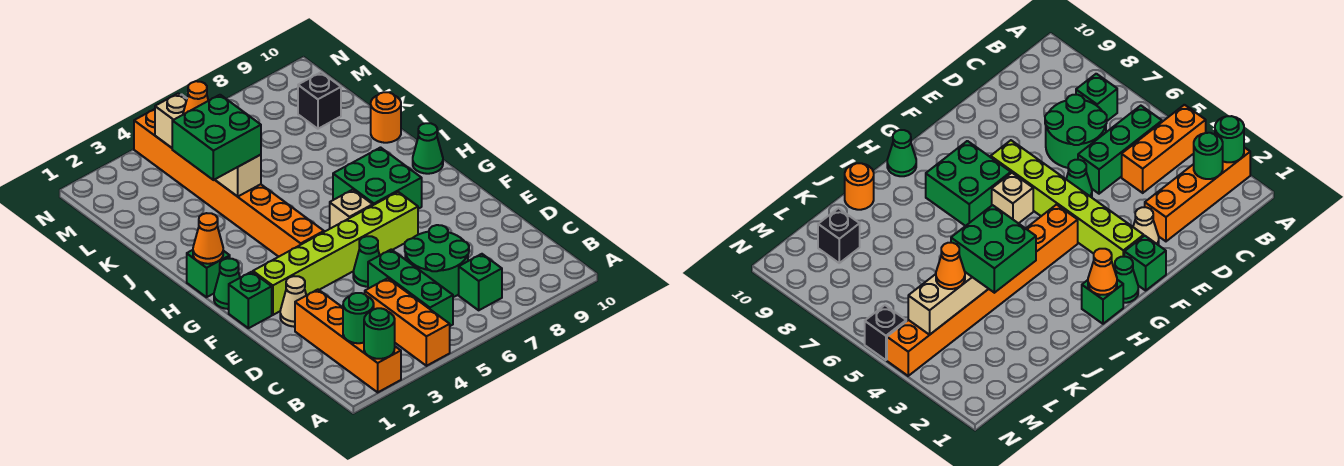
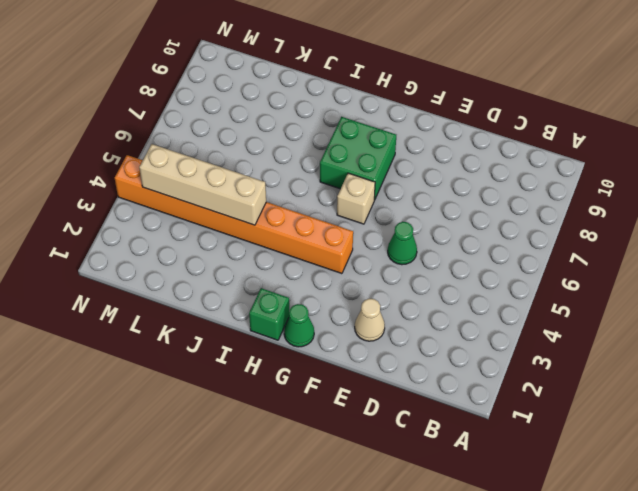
none -> orange 1x4 brick [295,290,401,392]
none -> orange 1x3 brick [365,278,450,366]
none -> green 1x3 brick [368,249,453,326]

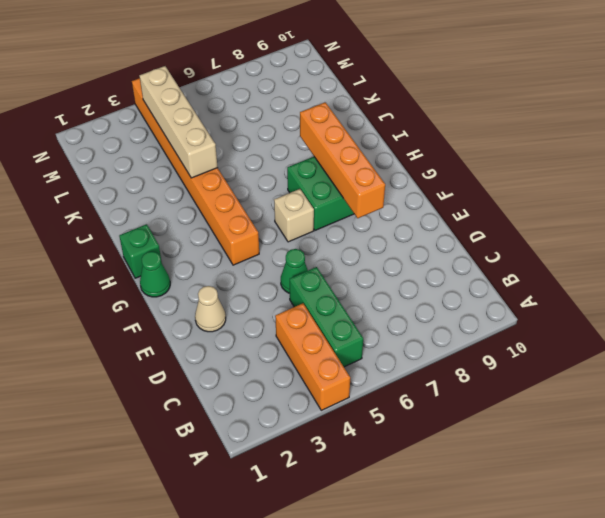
orange 1x4 brick [300,102,385,218] -> orange 1x4 brick moved to [295,290,401,392]
none -> green 1x1 brick [459,254,502,310]
none -> green 2x2 round brick [405,225,469,297]
none -> green 1x1 brick [229,272,272,328]

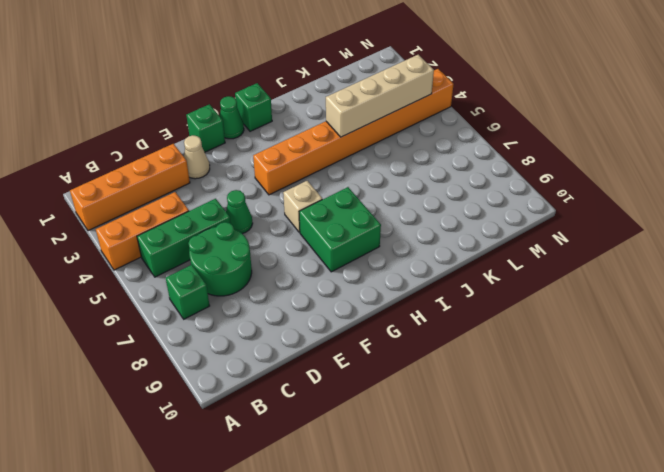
none -> lime 1x6 brick [253,192,418,315]
none -> green 1x1 cone [413,123,443,174]
none -> orange 1x1 round brick [371,92,401,143]

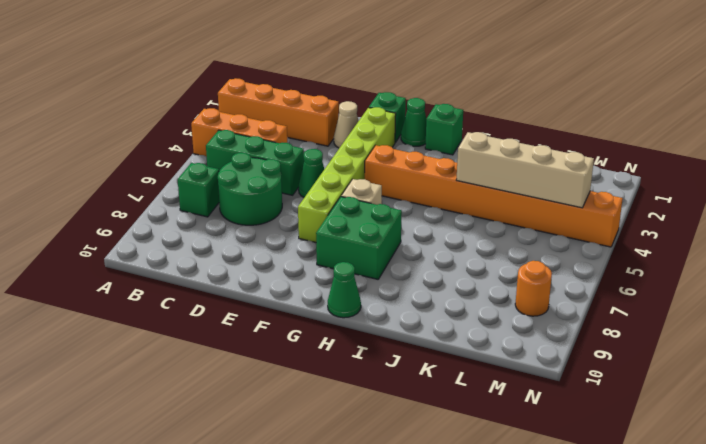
orange 1x1 round brick [515,261,552,316] -> orange 1x1 round brick moved to [371,92,401,143]
none -> black 1x1 brick [298,72,341,129]
none -> black 1x1 brick [865,305,906,360]
none -> green 1x1 round brick [364,308,395,359]

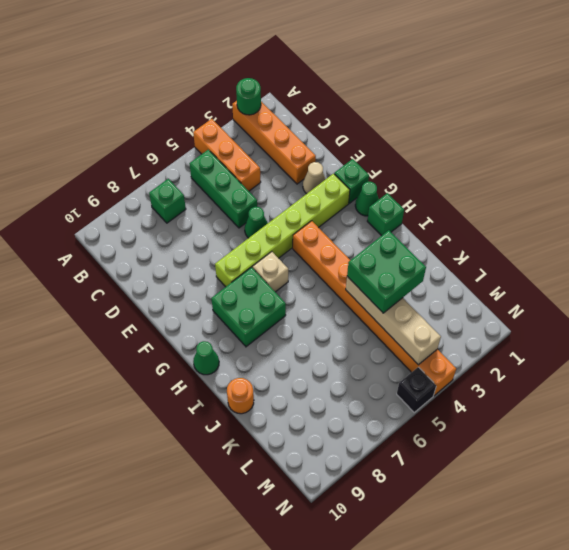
none -> green 2x2 round brick [405,225,469,297]
none -> black 1x1 brick [298,72,341,129]
none -> green 1x1 round brick [343,293,374,343]

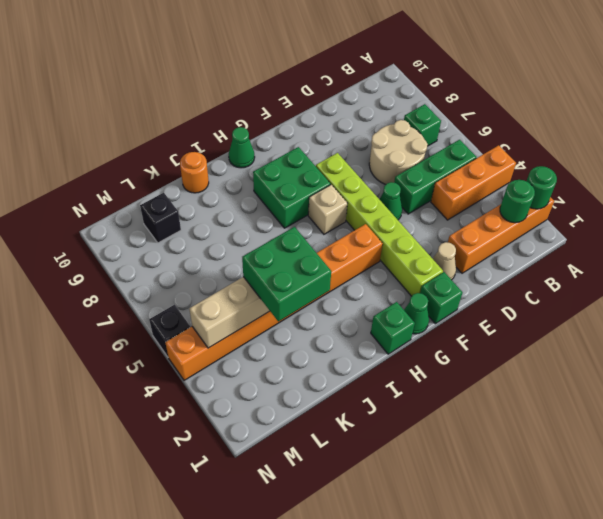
tan 2x2 round brick [369,120,428,184] -> green 2x2 round brick [405,225,469,297]
none -> orange 1x1 cone [193,213,223,264]
none -> orange 1x1 cone [183,81,208,114]

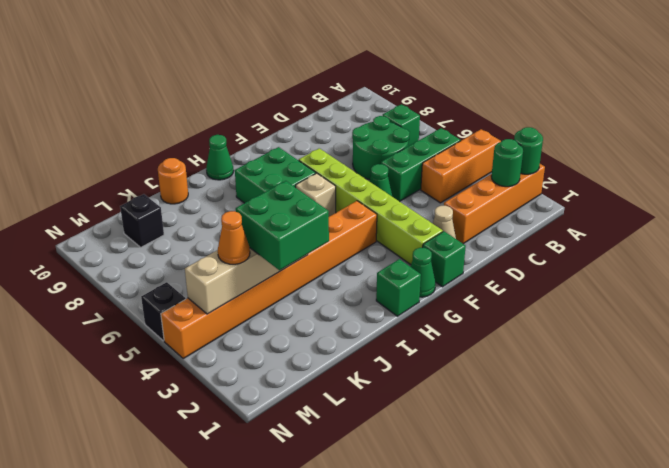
none -> orange 1x1 cone [193,213,223,264]

